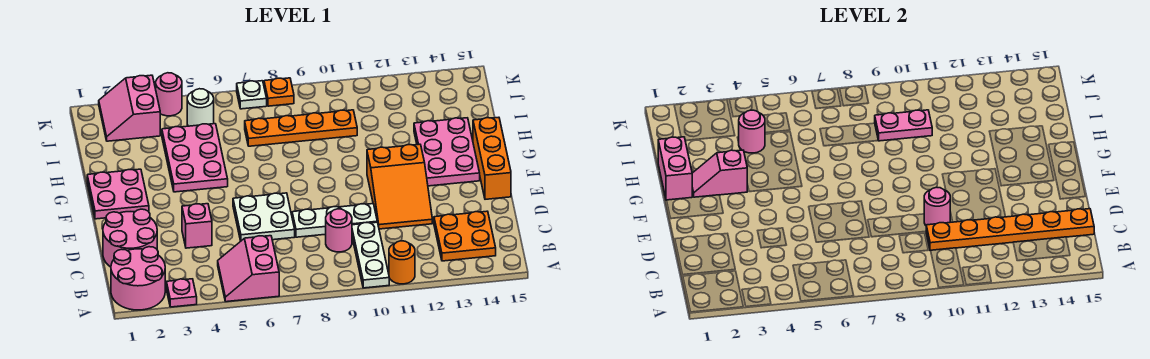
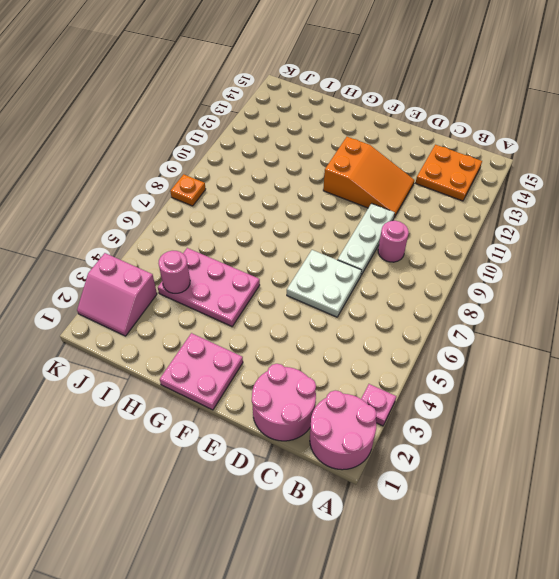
none -> pink 2x2 slope [218,236,279,302]
none -> white 1x3 plate [352,222,389,288]
none -> orange 1x1 round brick [389,241,415,284]

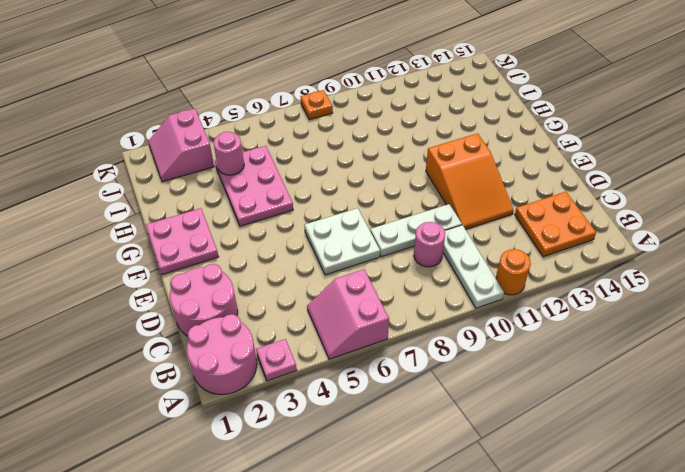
none -> pink 1x1 brick [182,204,212,248]
none -> orange 1x3 brick [473,117,511,199]
none -> pink 2x3 plate [414,118,480,186]

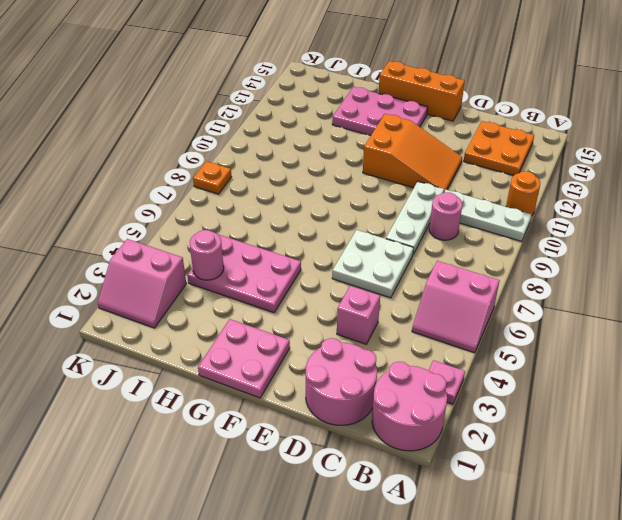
none -> orange 1x4 plate [245,110,357,146]
none -> white 1x1 round brick [187,89,214,126]
none -> pink 1x1 round brick [156,73,182,116]

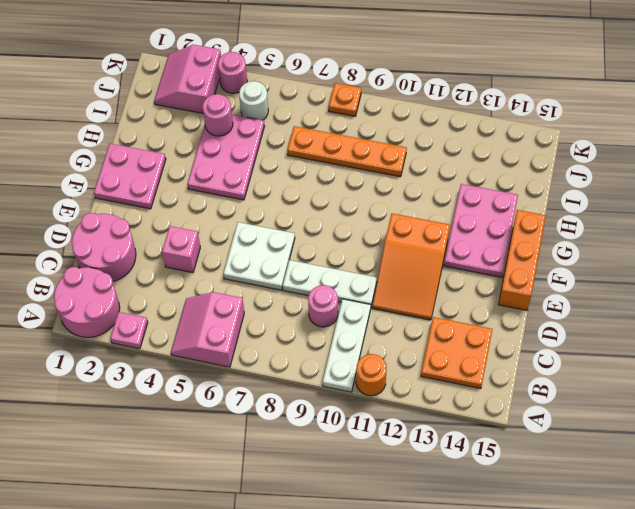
none -> white 1x1 plate [237,81,267,109]
none -> orange 1x6 plate [926,209,1094,251]
none -> pink 1x1 round brick [924,187,950,225]

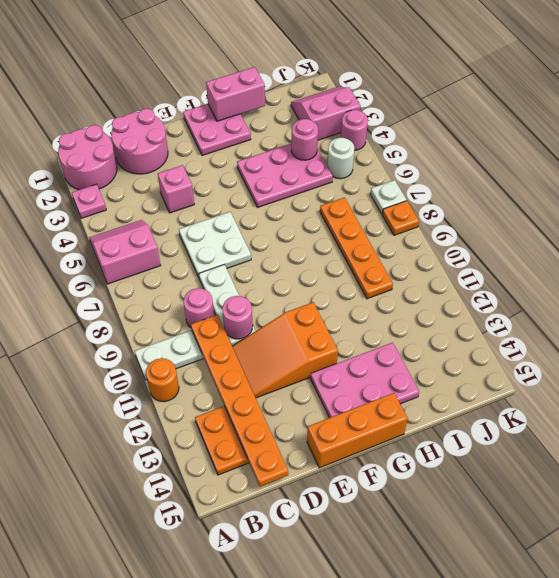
none -> pink 1x2 slope [692,150,747,197]
none -> pink 1x2 plate [875,110,932,141]

